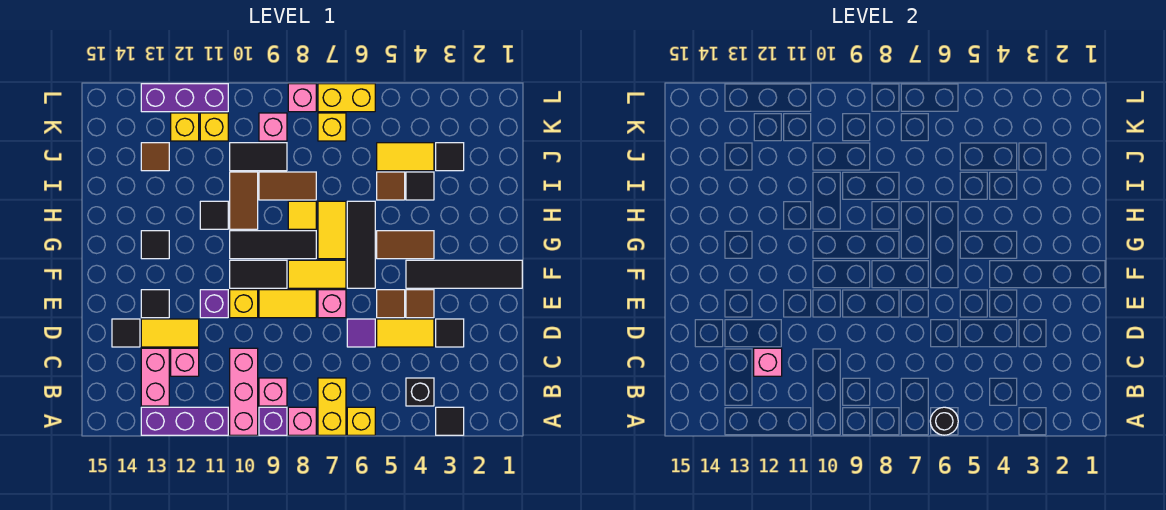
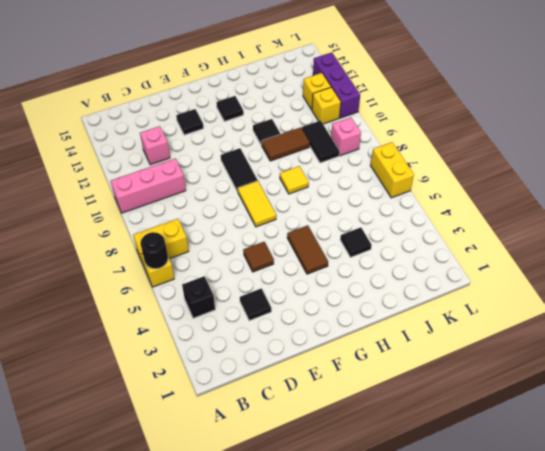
none -> black 1x1 tile [436,407,464,435]
none -> pink 1x1 brick [288,407,316,435]
none -> purple 1x1 brick [259,407,287,435]
none -> purple 1x3 brick [141,407,228,435]

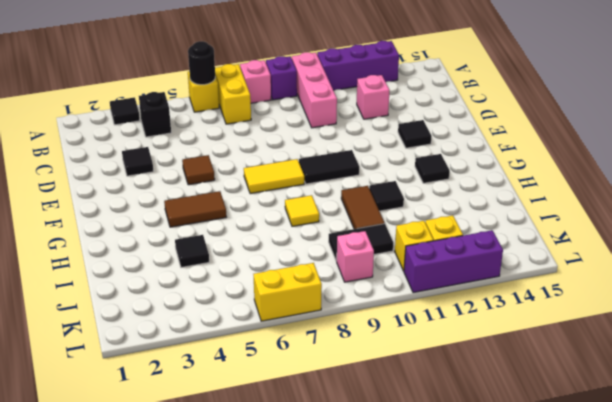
none -> pink 1x1 brick [259,378,287,406]
none -> pink 1x2 brick [141,348,169,406]
none -> yellow 1x2 tile [377,319,434,347]
none -> purple 1x1 tile [347,319,375,347]

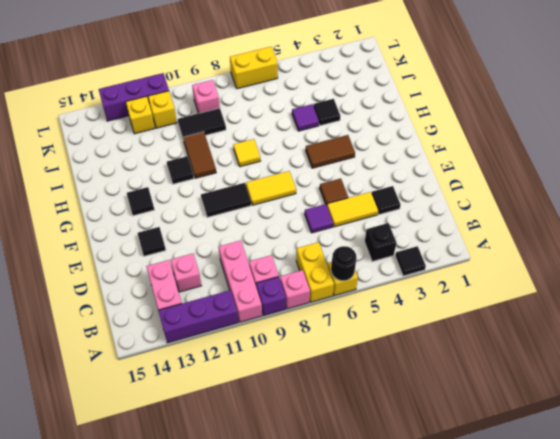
purple 1x1 tile [292,104,319,131] -> brown 1x1 tile [377,172,405,200]
none -> yellow 1x2 tile [141,319,199,347]
none -> black 1x1 tile [112,319,140,347]
none -> brown 1x1 tile [406,290,434,318]
none -> pink 1x1 brick [318,290,346,318]

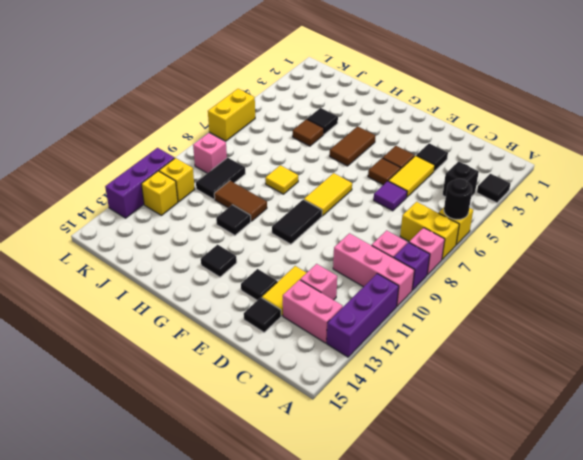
none -> pink 1x1 brick [318,290,346,318]
none -> yellow 1x2 tile [259,290,316,318]
none -> yellow 1x1 brick [230,290,258,318]
none -> purple 1x1 brick [200,290,228,318]

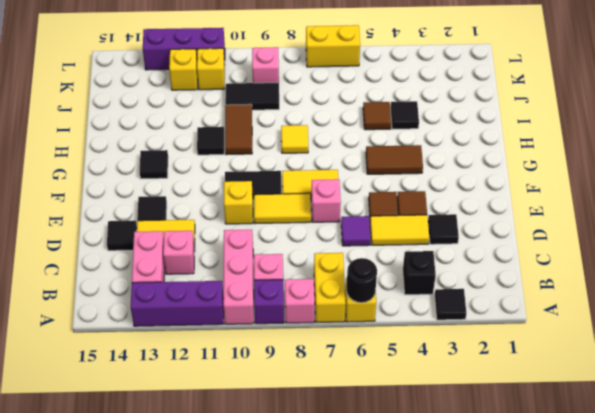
none -> purple 1x1 brick [200,290,228,318]
none -> black 1x4 tile [406,260,522,288]
none -> black 1x3 tile [347,201,375,288]
none -> yellow 1x2 tile [318,201,346,259]

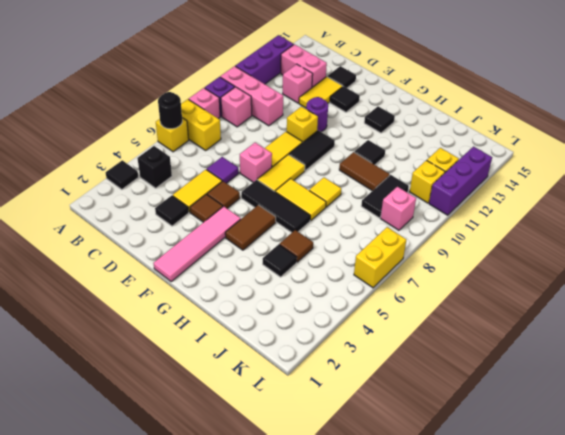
purple 1x1 round brick [306,97,328,132] -> purple 1x1 brick [200,290,228,318]
pink 1x4 tile [153,206,241,281] -> black 1x4 tile [406,260,522,288]
none -> black 1x3 tile [230,231,316,259]
none -> brown 1x2 tile [259,172,316,200]
none -> black 1x1 tile [436,143,464,171]
none -> yellow 1x2 tile [377,143,434,171]

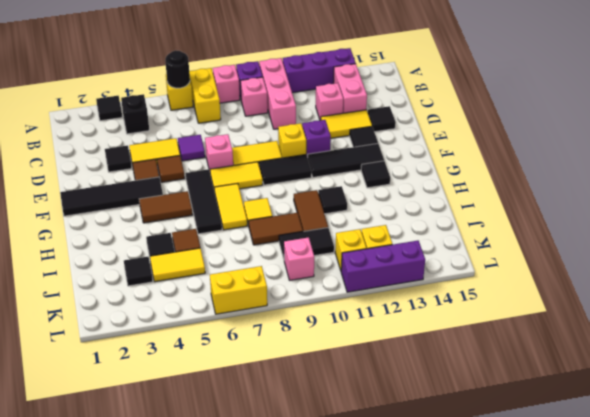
black 1x3 tile [308,143,384,177] -> black 1x3 tile moved to [230,231,316,259]
none -> brown 1x1 tile [141,143,169,171]
none -> yellow 1x1 brick [318,113,346,141]
none -> pink 1x1 brick [288,84,316,112]
none -> pink 1x1 brick [754,348,782,376]

